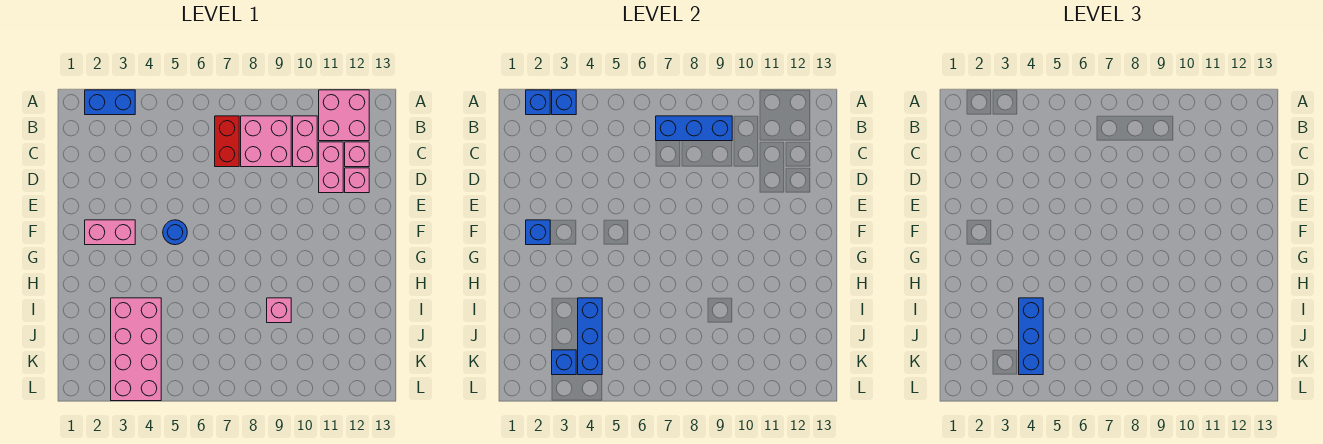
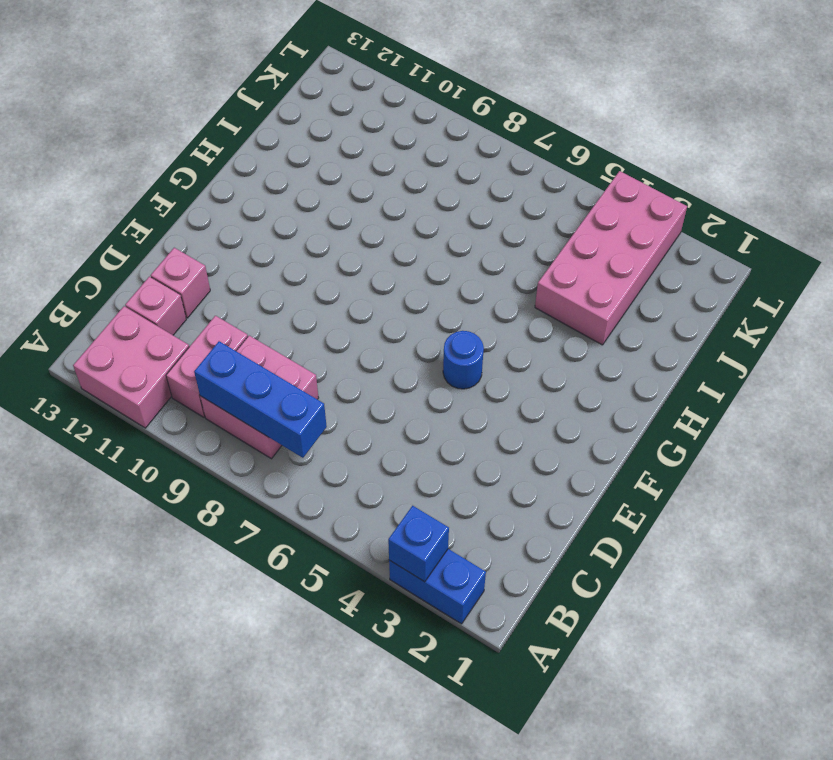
none -> red 1x2 brick [215,116,239,167]
none -> pink 1x2 brick [319,142,343,193]
none -> pink 1x2 brick [85,220,135,245]

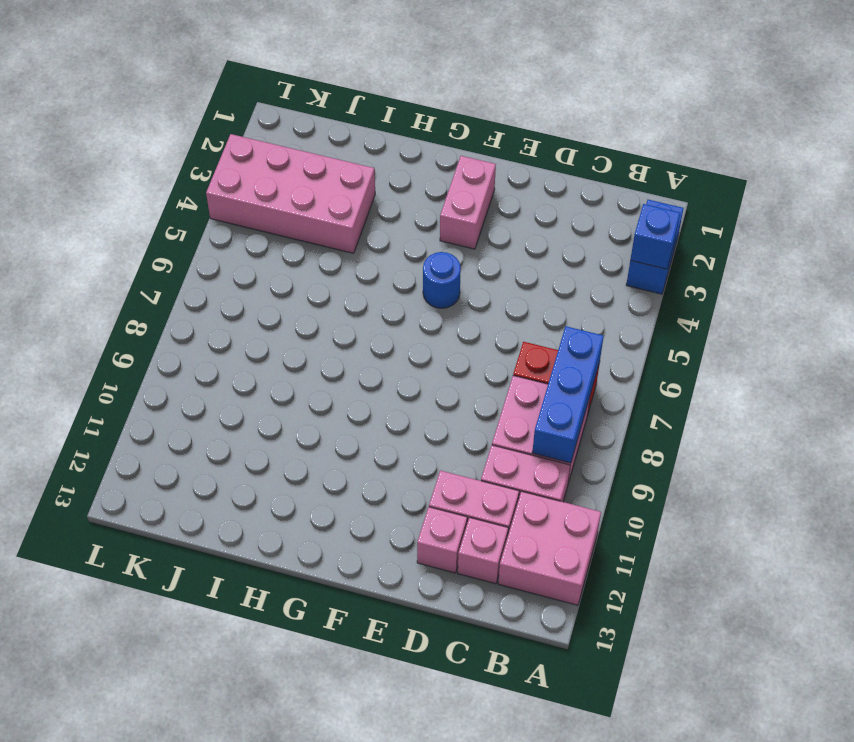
none -> pink 1x1 brick [267,298,291,323]
none -> blue 1x1 brick [526,90,550,115]
none -> blue 1x1 brick [526,220,550,245]

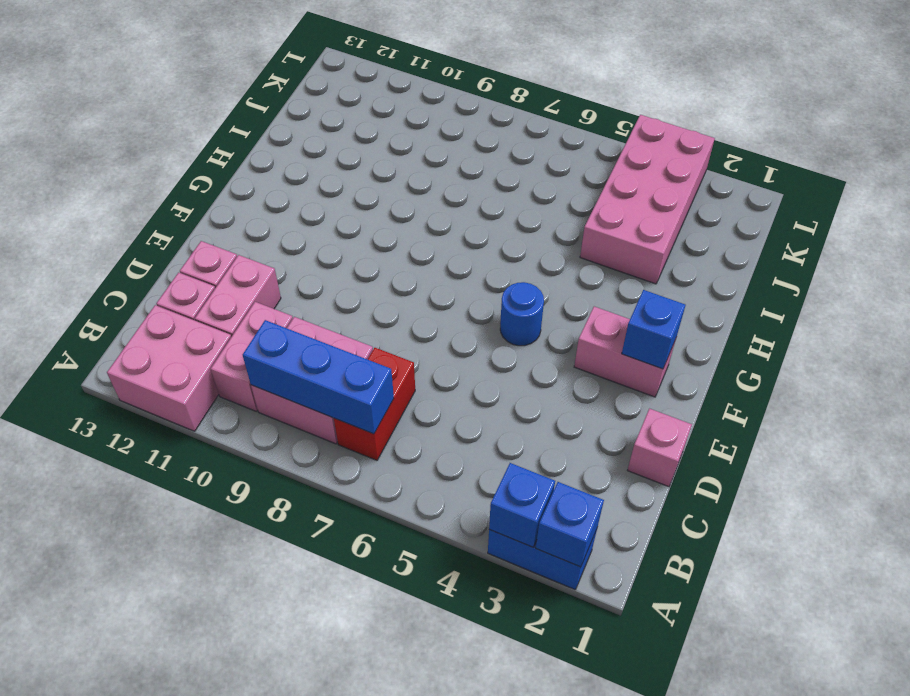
pink 1x1 brick [627,409,692,487] -> pink 1x1 brick moved to [267,298,291,323]
none -> blue 1x3 brick [578,298,602,375]
none -> blue 1x1 brick [552,350,576,375]
none -> blue 1x3 brick [1019,298,1043,375]

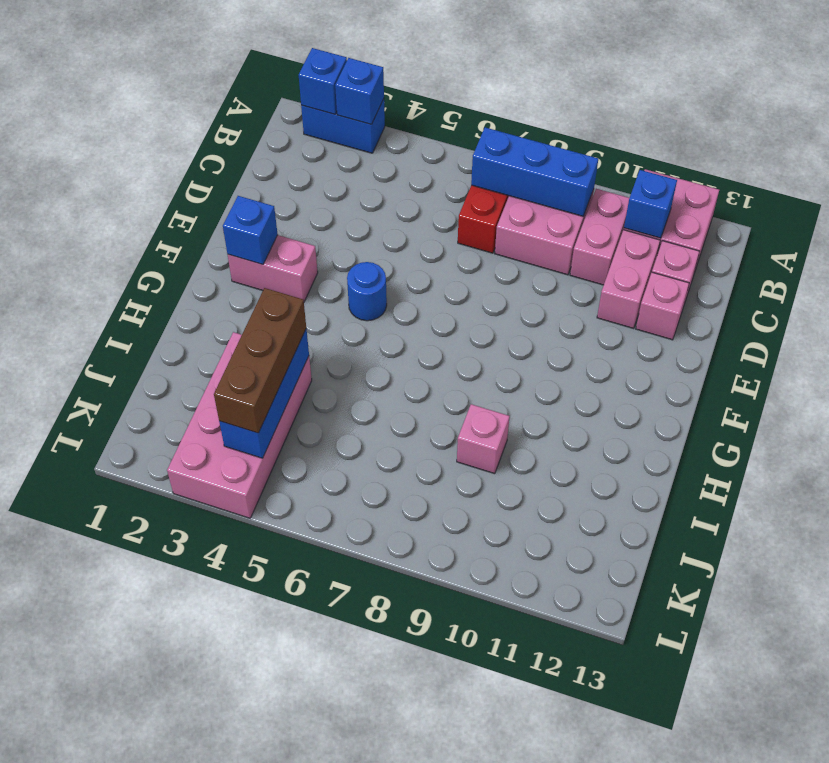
blue 1x1 brick [624,170,677,238] -> blue 1x1 brick moved to [552,350,576,375]
brown 1x3 brick [214,288,306,433] -> blue 1x3 brick [1019,298,1043,375]

